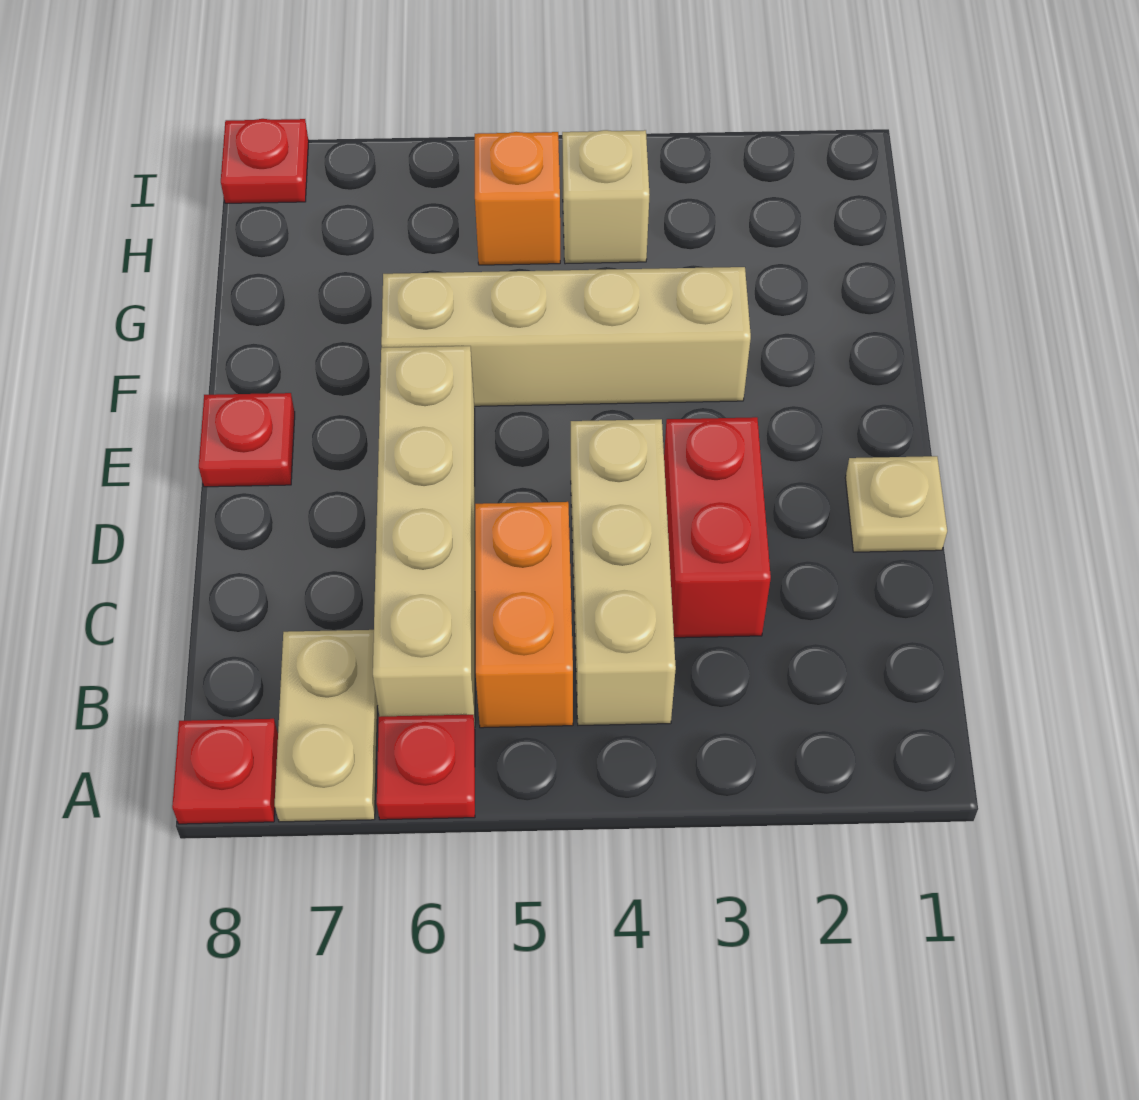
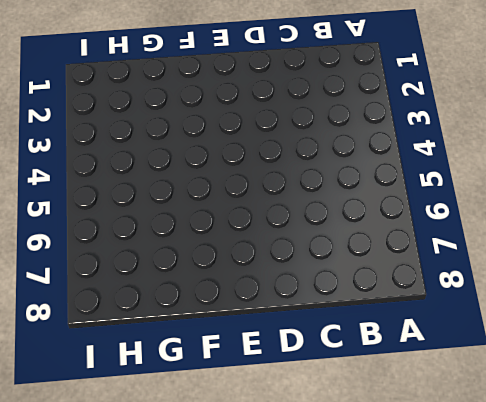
none -> red 1x1 plate [377,715,475,820]
none -> tan 1x2 plate [275,630,378,822]
none -> red 1x1 plate [172,719,278,824]

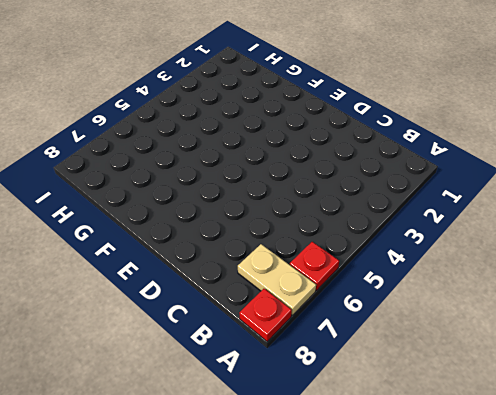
none -> tan 1x3 brick [571,419,676,725]
none -> orange 1x2 brick [475,502,573,728]
none -> tan 1x4 brick [373,346,475,725]

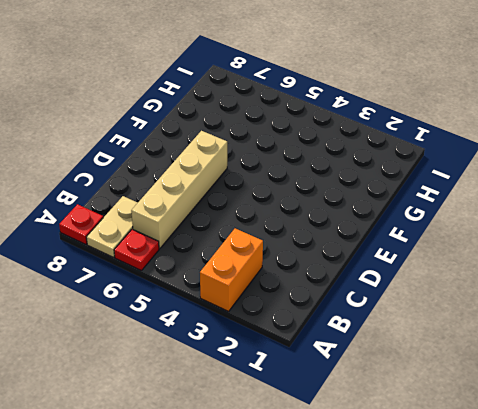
orange 1x2 brick [200,228,263,311] -> orange 1x2 brick moved to [475,502,573,728]
none -> tan 1x3 brick [571,419,676,725]
none -> red 1x2 brick [664,417,771,638]
none -> tan 1x1 plate [845,456,947,552]

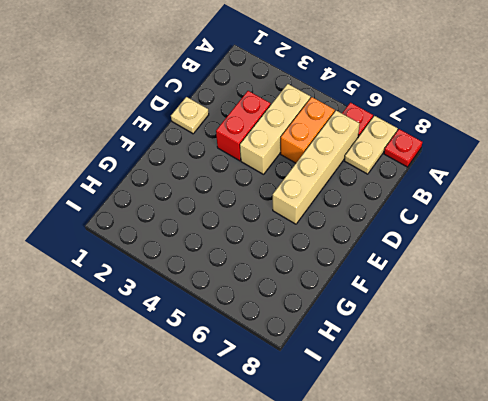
none -> red 1x1 plate [199,393,295,487]
none -> tan 1x4 brick [381,267,751,406]
none -> tan 1x1 brick [562,130,649,264]

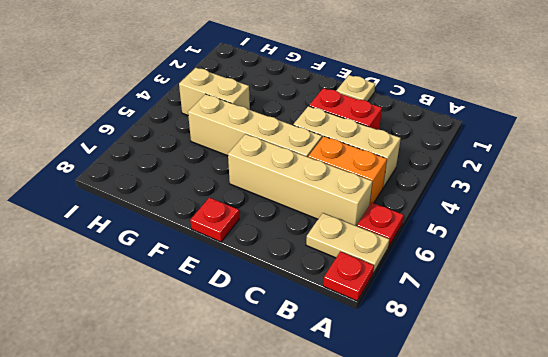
tan 1x4 brick [188,94,322,157] -> tan 1x4 brick turned to [381,267,751,406]
tan 1x2 brick [179,68,250,115] -> tan 1x1 brick [562,130,649,264]
none -> orange 1x1 brick [475,132,560,265]
none -> red 1x1 plate [221,119,309,203]

